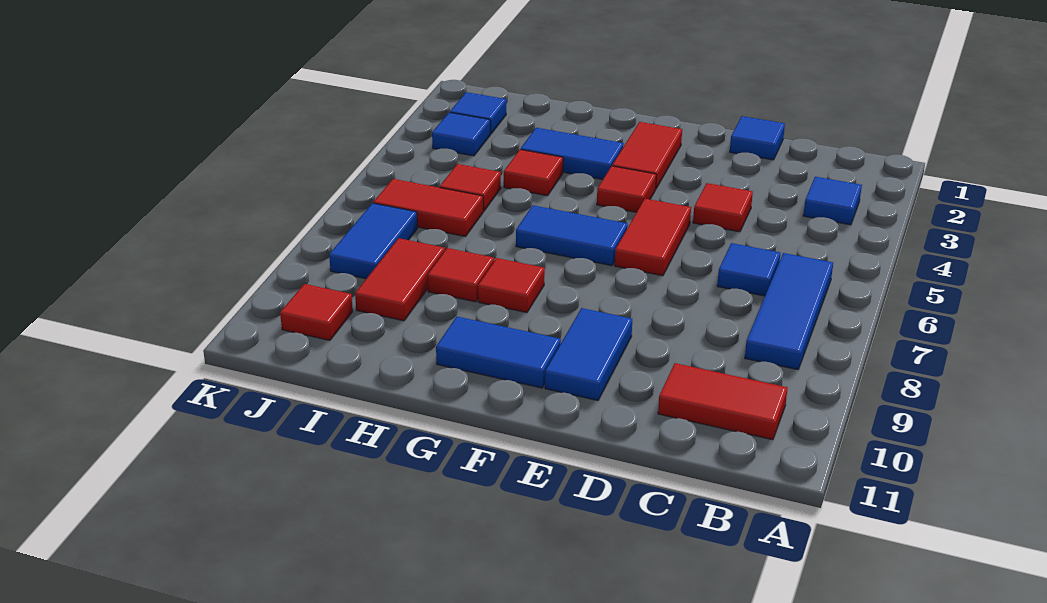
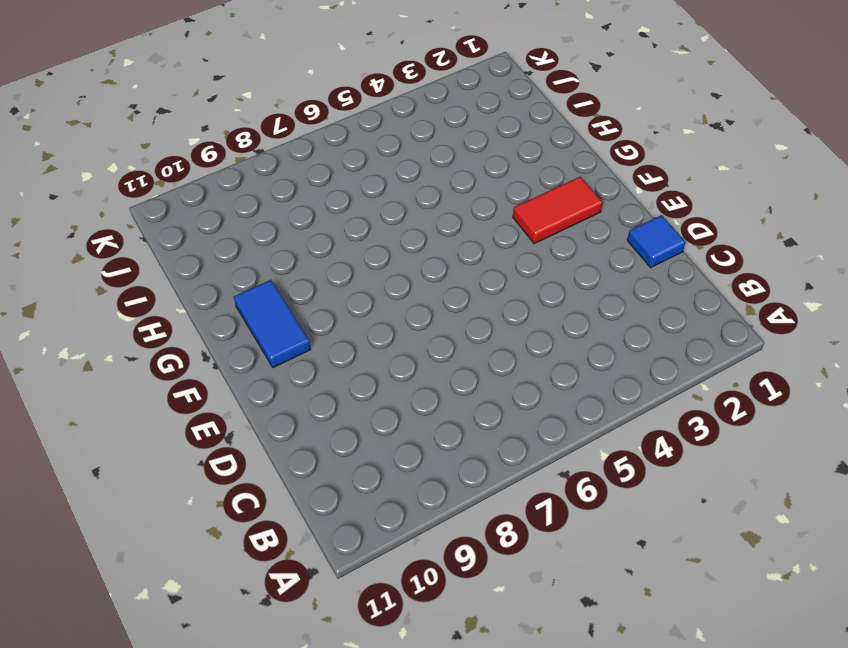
none -> blue 1x1 tile [803,177,862,225]
none -> blue 1x3 tile [745,253,833,370]
none -> red 1x2 tile [658,363,788,440]

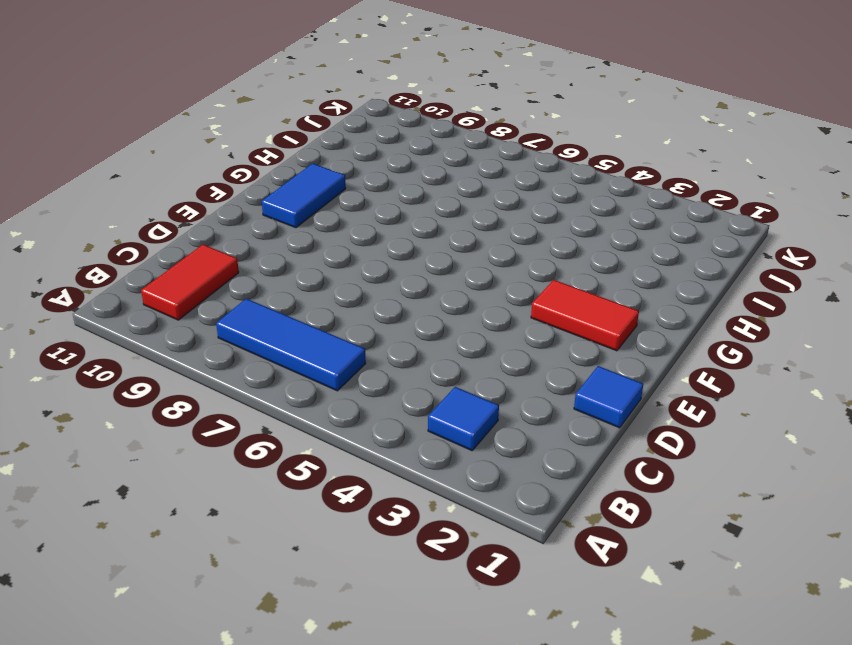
none -> blue 1x1 tile [717,243,780,296]
none -> red 1x1 tile [693,183,753,232]
none -> red 1x2 tile [615,199,691,276]

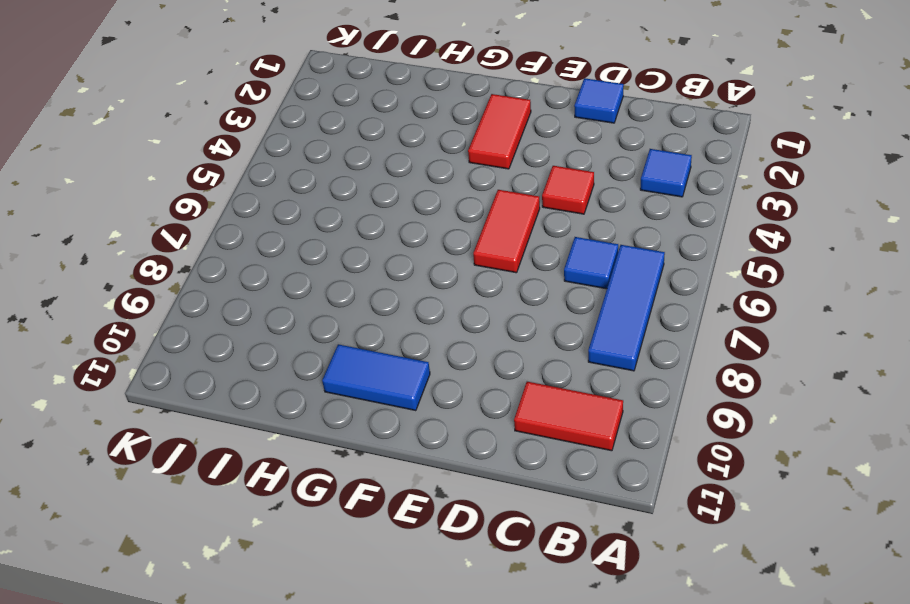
none -> blue 1x2 tile [545,308,632,400]
none -> red 1x1 tile [597,166,656,212]
none -> blue 1x2 tile [516,205,628,266]

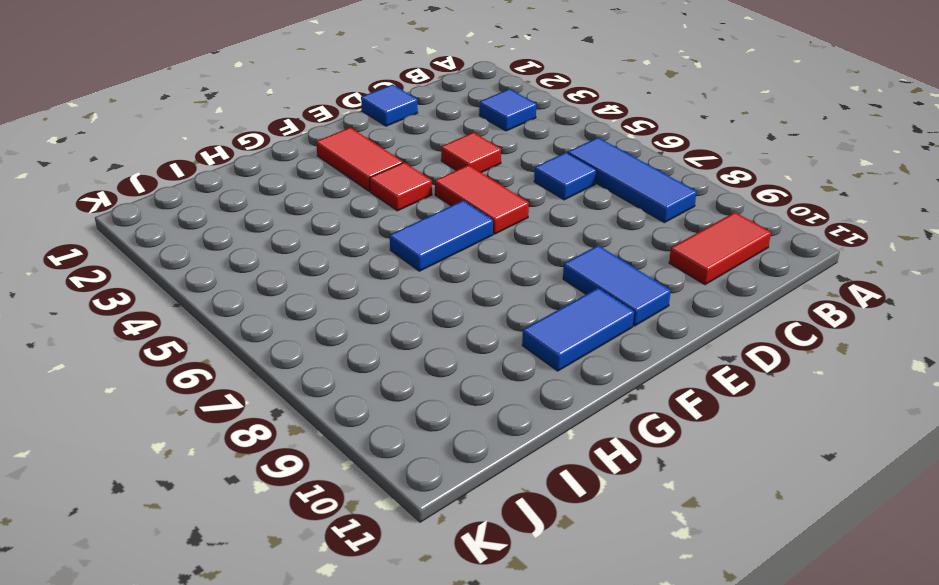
none -> blue 1x2 tile [521,128,624,179]
none -> red 1x1 tile [478,258,545,313]
none -> red 1x1 tile [504,149,563,196]

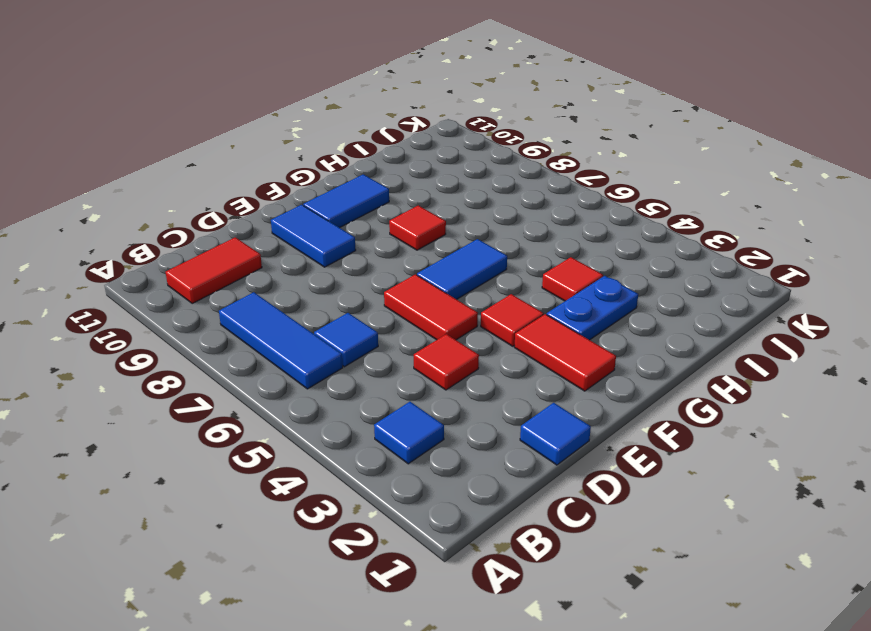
blue 1x2 plate [547,276,638,340] -> blue 1x2 tile [521,128,624,179]
none -> red 1x1 tile [427,248,494,302]
none -> red 1x1 tile [440,164,501,211]
none -> red 1x2 tile [373,179,483,237]

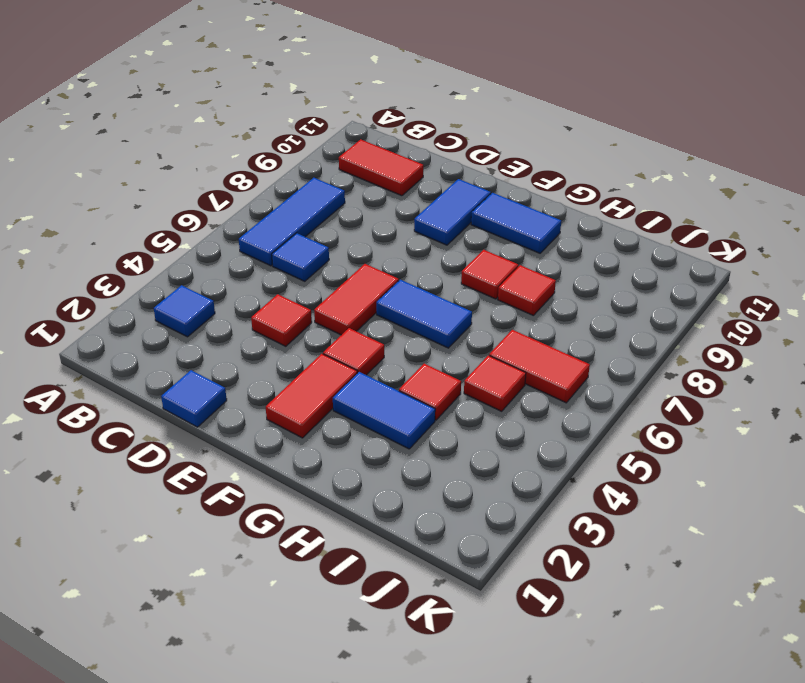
none -> red 1x2 tile [355,238,445,321]
none -> blue 1x1 tile [450,92,506,134]
none -> blue 1x1 tile [432,112,490,156]

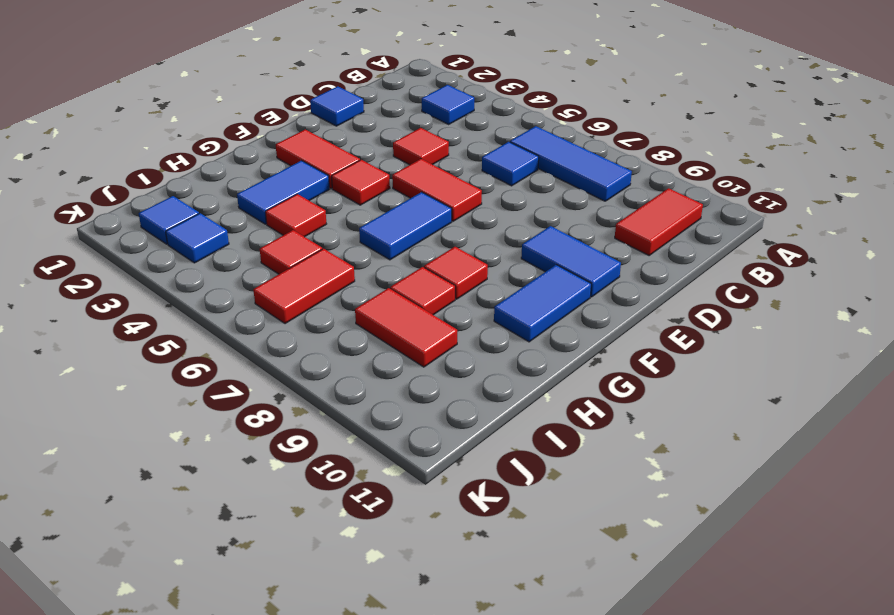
none -> blue 1x2 tile [329,203,418,279]
none -> red 1x1 tile [280,284,353,340]

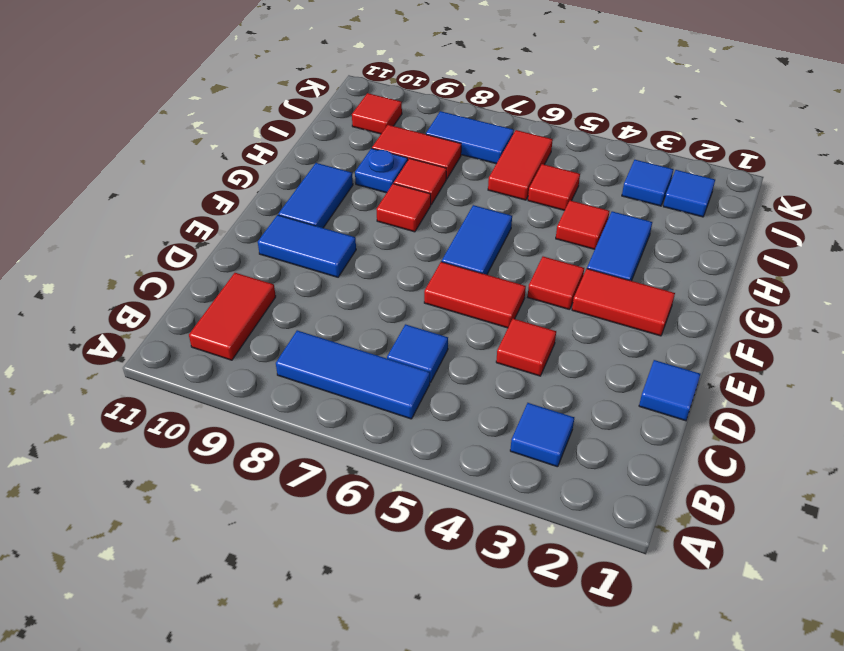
blue 1x1 plate [355,148,408,193] -> none

